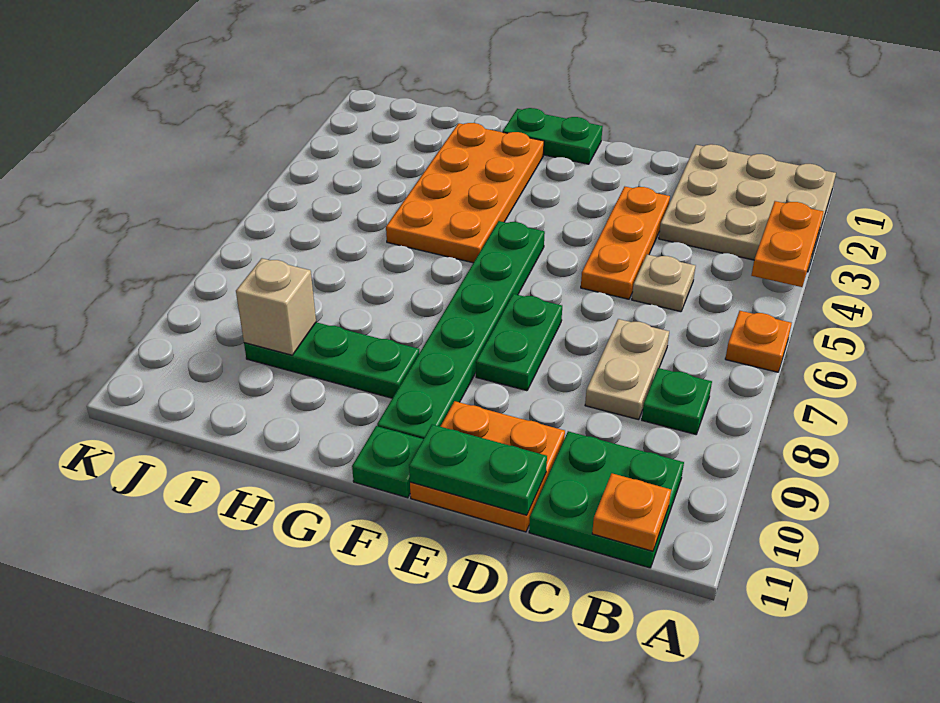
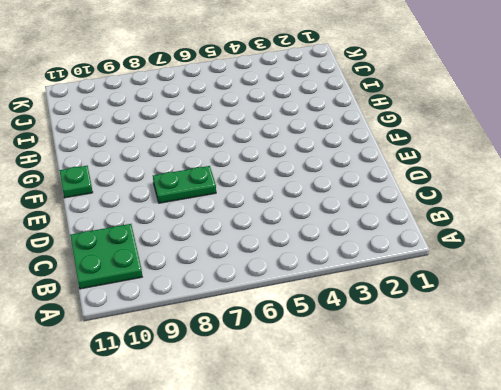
none -> tan 3x3 plate [659,144,836,272]
none -> orange 1x1 plate [725,311,792,372]
none -> green 1x1 plate [642,368,712,434]

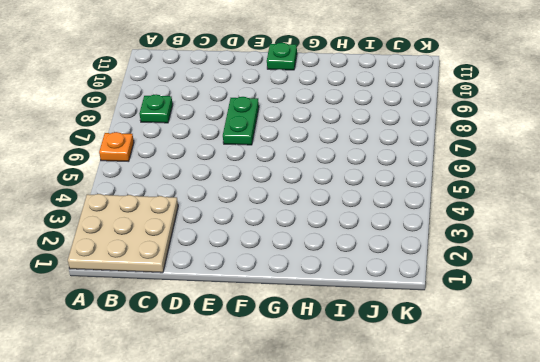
none -> green 2x2 plate [529,431,684,568]
none -> tan 1x1 plate [632,255,695,312]
none -> tan 1x2 plate [585,319,669,420]

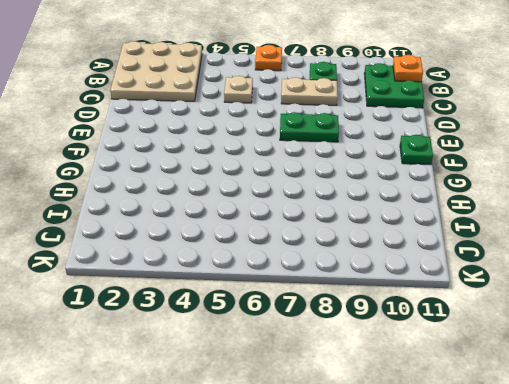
none -> orange 1x3 plate [581,187,670,299]
none -> orange 2x2 plate [410,401,565,532]
none -> green 1x2 plate [503,108,603,164]

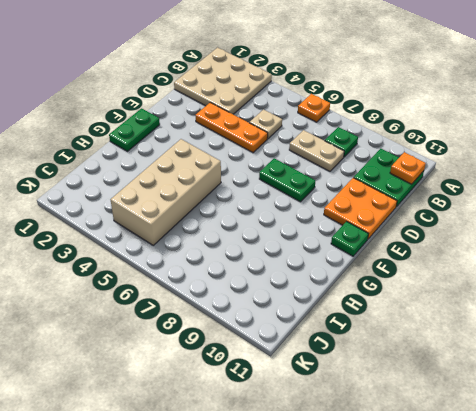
tan 2x4 brick [111,139,221,245] -> orange 2x4 plate [386,123,544,263]
none -> green 1x6 plate [377,221,545,439]
none -> green 1x3 plate [244,322,419,398]
none -> orange 1x2 plate [751,201,823,287]

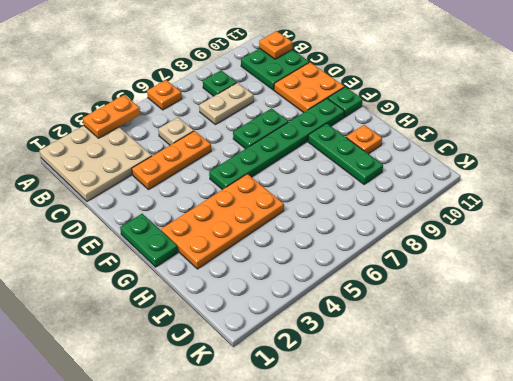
orange 1x1 plate [346,125,382,154] -> none
none -> green 1x2 plate [409,424,547,515]
none -> tan 1x1 brick [236,258,316,355]

